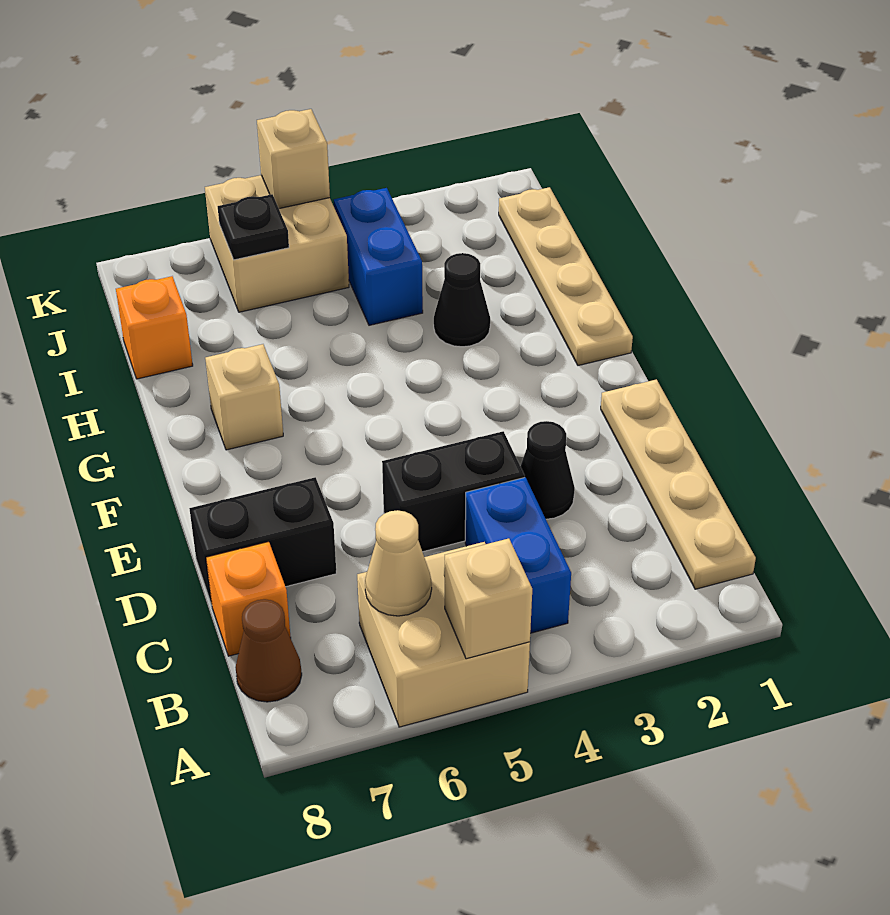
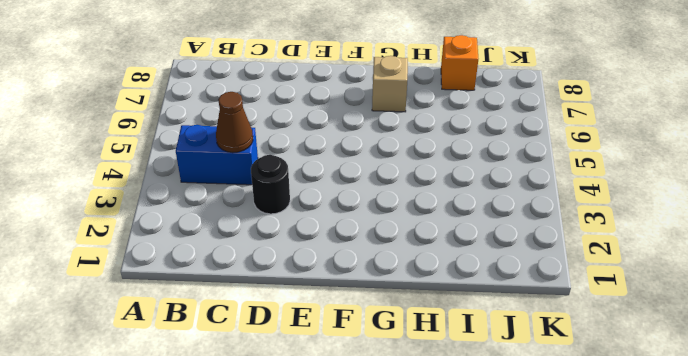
brown 1x1 cone [216,92,253,153] -> brown 1x1 cone moved to [235,599,302,702]
black 1x1 round brick [251,155,290,214] -> black 1x1 cone [520,421,575,519]
none -> tan 2x2 brick [357,542,530,727]
none -> tan 1x4 plate [601,379,756,589]
none -> orange 1x1 brick [206,542,291,656]

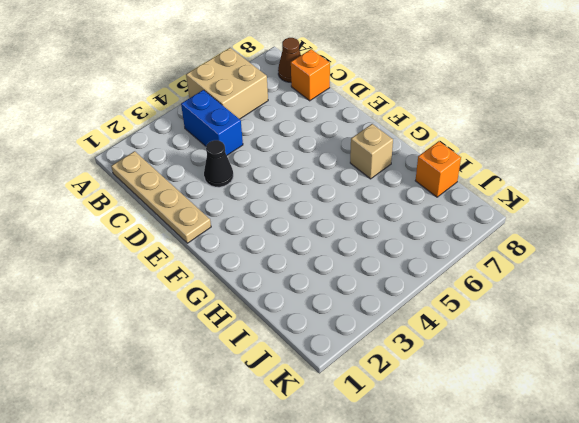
none -> black 1x2 brick [382,431,525,552]
none -> black 1x2 brick [189,477,336,605]
none -> tan 1x4 plate [499,187,633,366]

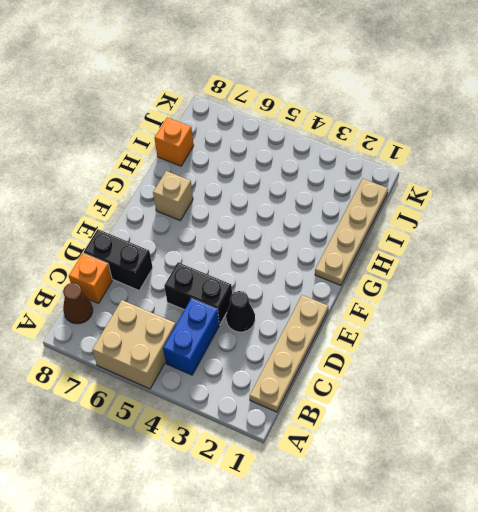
none -> black 1x1 cone [434,253,490,347]
none -> blue 1x2 brick [334,188,423,325]
none -> tan 2x2 brick [205,175,349,312]

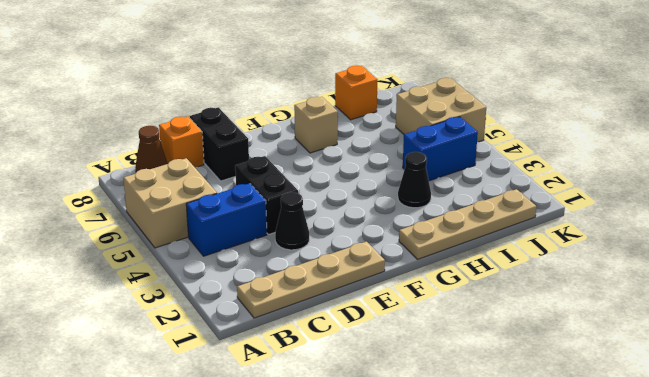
none -> tan 1x1 brick [445,538,532,659]
none -> tan 1x1 cone [365,510,432,616]
none -> black 1x1 plate [218,194,289,260]

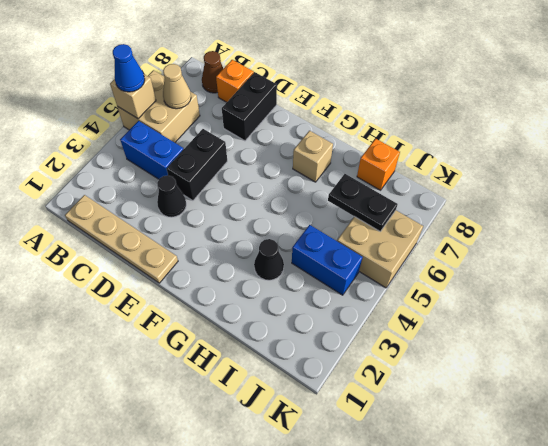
blue 1x1 cone [113,44,145,92] -> none
black 1x2 plate [328,174,397,232] -> black 1x1 plate [218,194,289,260]
none -> tan 1x4 plate [499,187,633,366]
none -> tan 1x1 brick [257,109,330,209]

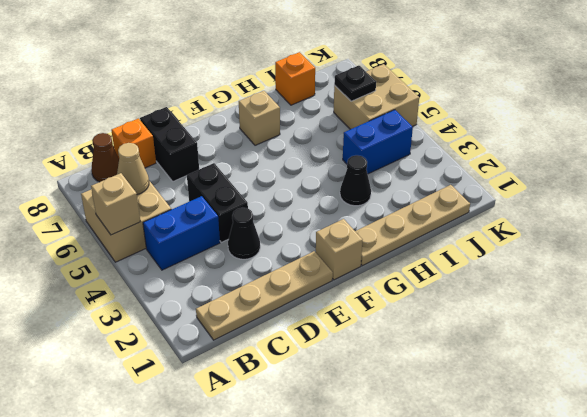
tan 1x1 brick [316,219,362,280] -> tan 1x1 brick moved to [257,109,330,209]

